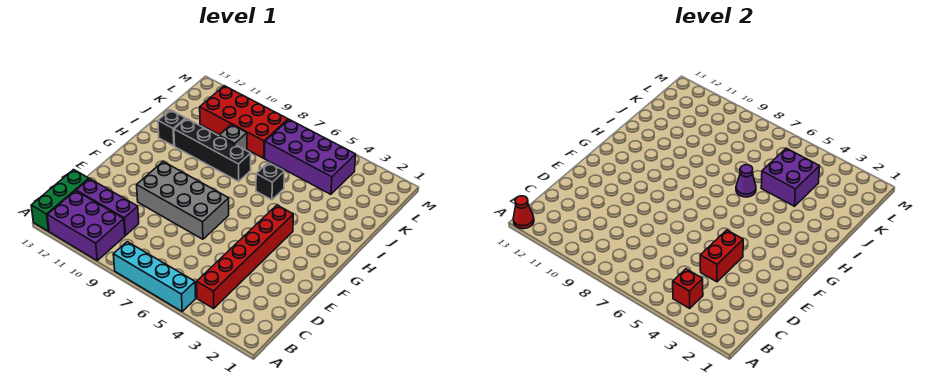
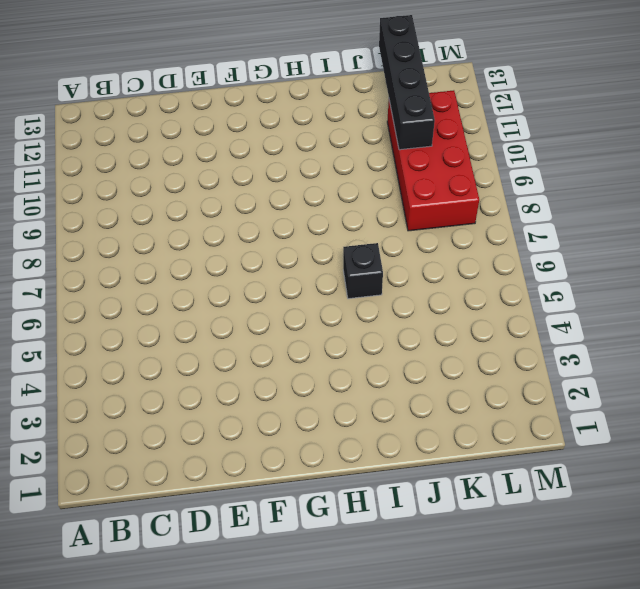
black 1x4 brick [379,15,435,150] -> black 1x4 brick moved to [174,118,251,181]
none -> cyan 1x4 brick [113,242,196,311]
none -> purple 2x3 brick [47,191,125,260]
none -> green 1x3 brick [31,170,89,231]

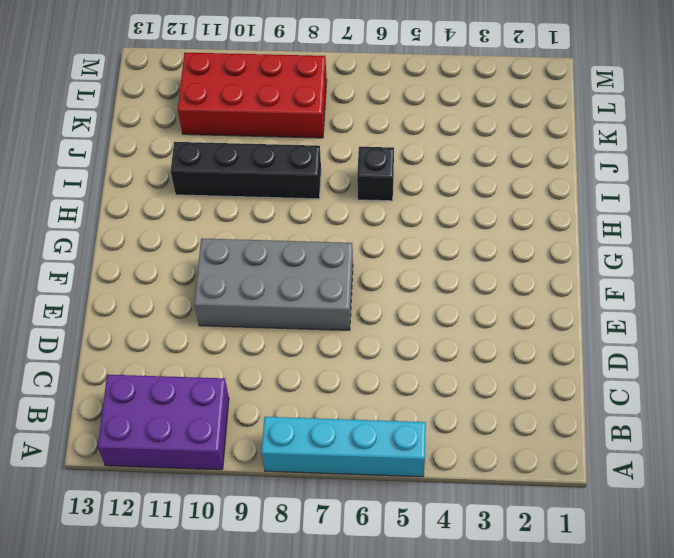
none -> green 1x3 brick [31,170,89,231]
none -> red 1x6 brick [197,205,293,308]
none -> purple 1x3 brick [76,179,139,235]

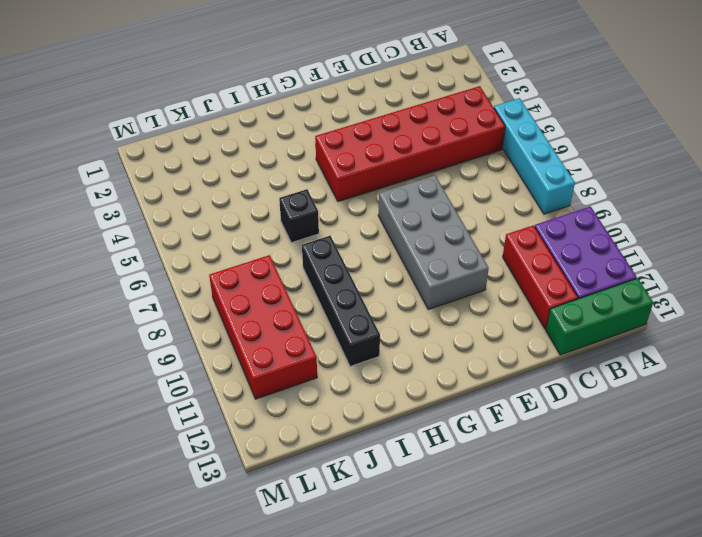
red 2x6 brick [315,86,505,202] -> red 1x6 brick [197,205,293,308]
red 1x3 brick [503,225,578,329] -> purple 1x3 brick [76,179,139,235]
none -> black 1x1 brick [158,110,186,146]
none -> grey 1x1 brick [219,125,247,151]
none -> purple 2x4 brick [265,119,356,194]

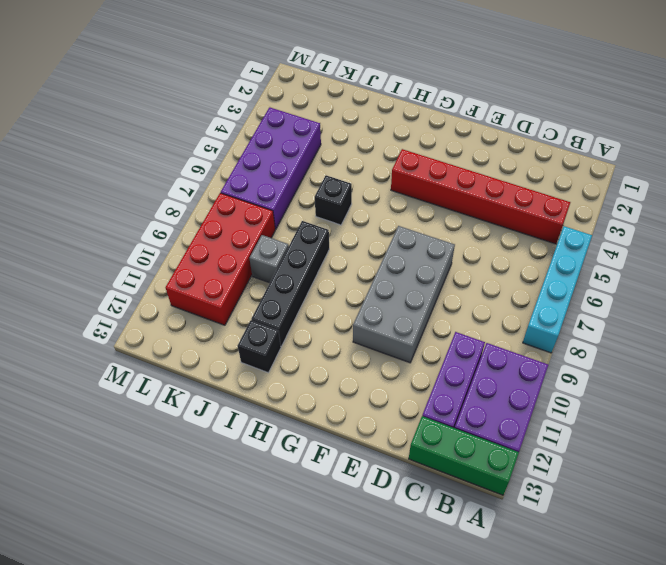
none -> red 1x1 cone [513,196,534,229]
none -> red 1x1 brick [673,269,703,308]
none -> red 1x2 brick [700,230,743,282]

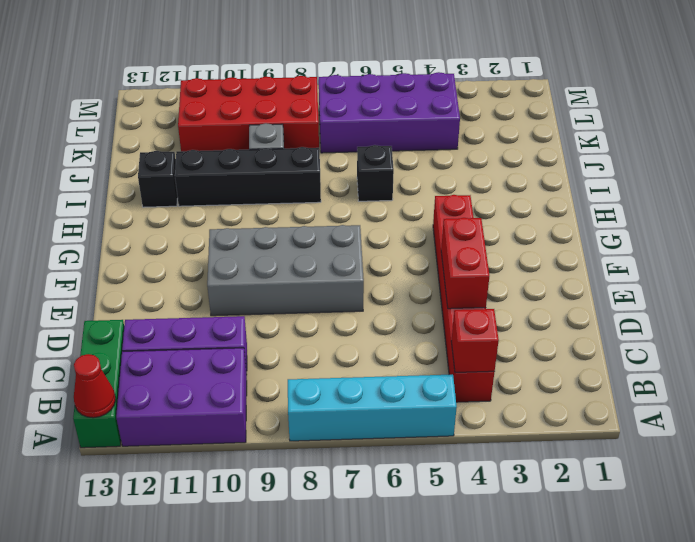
none -> purple 1x1 cone [736,165,756,197]
none -> purple 2x2 brick [761,148,820,206]

